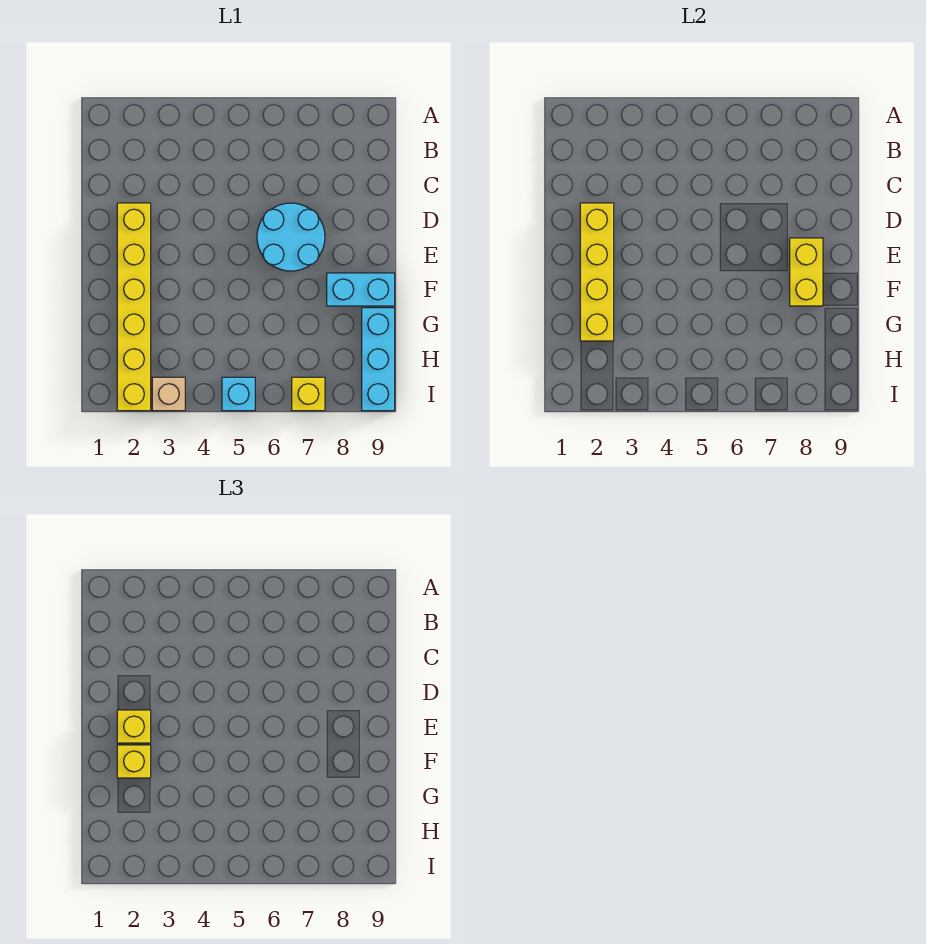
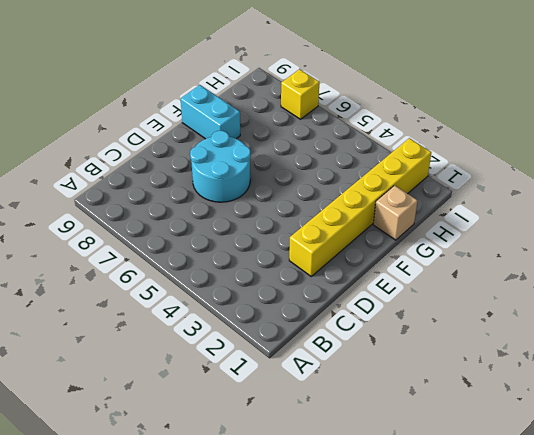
tan 1x1 brick [373,185,417,240] -> tan 1x1 brick moved to [152,377,185,411]
none -> cyan 1x3 brick [362,308,395,411]
none -> cyan 1x1 brick [222,377,255,411]

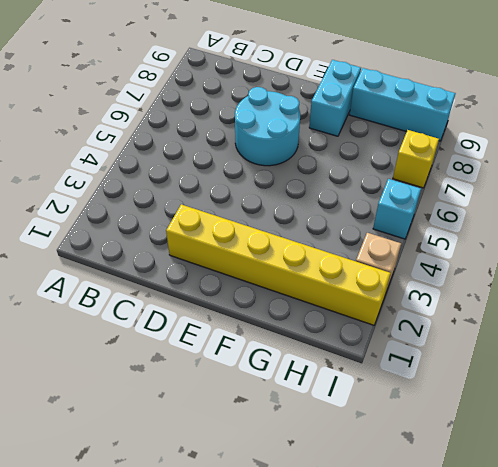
none -> yellow 1x4 brick [580,203,614,341]
none -> yellow 1x2 brick [790,238,823,306]

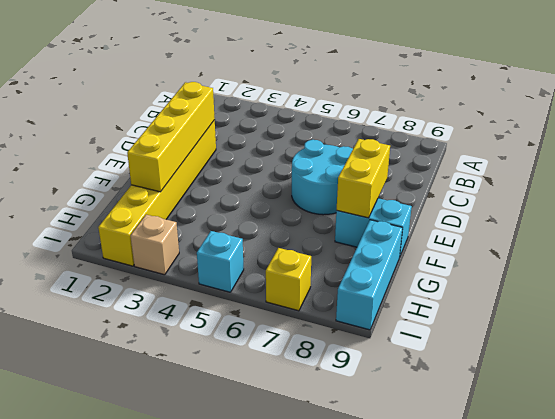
none -> yellow 1x1 brick [117,710,151,743]
none -> yellow 1x1 brick [117,745,151,778]

